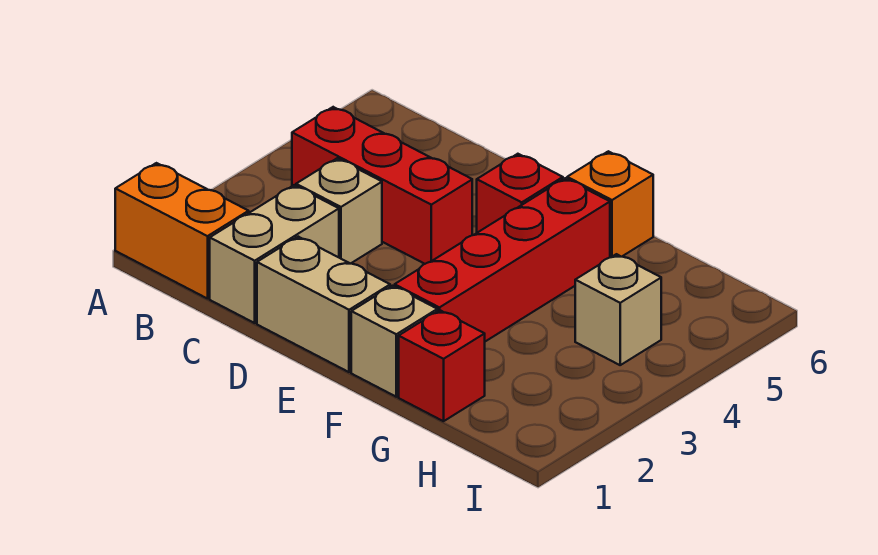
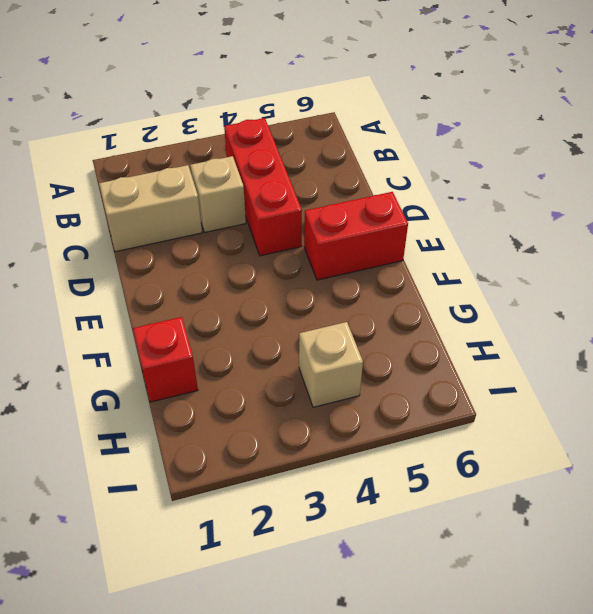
red 1x2 brick [304,192,408,280] -> red 1x1 brick [477,154,563,233]
none -> orange 1x2 brick [115,163,249,299]
none -> tan 1x2 brick [257,237,390,372]

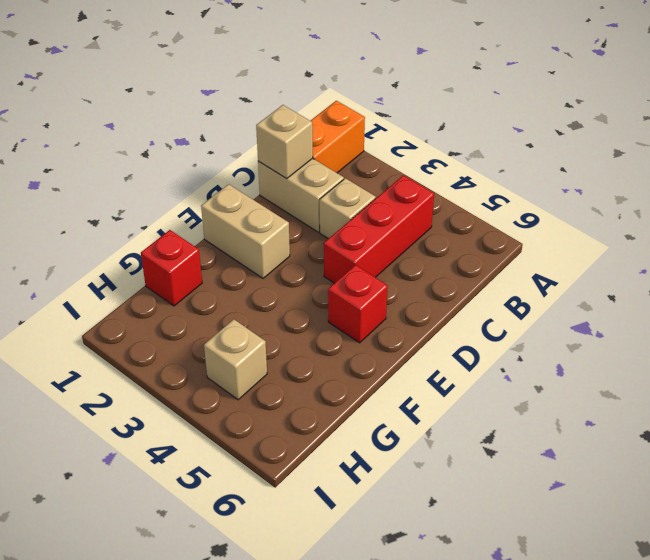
tan 1x1 brick [256,105,313,179] -> tan 1x1 brick moved to [351,286,437,397]
tan 1x2 brick [201,184,290,278] -> tan 1x2 brick turned to [257,237,390,372]
none -> red 1x4 brick [395,178,610,341]
none -> orange 1x1 brick [567,151,653,257]

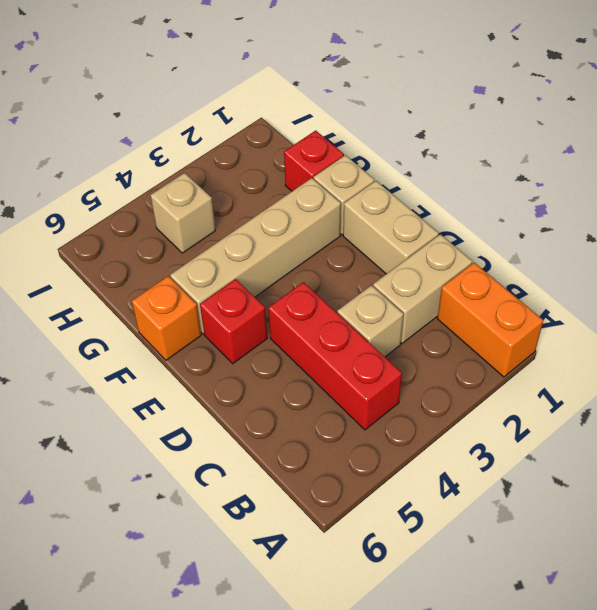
tan 1x4 brick [170,178,341,334] -> red 1x4 brick [395,178,610,341]

